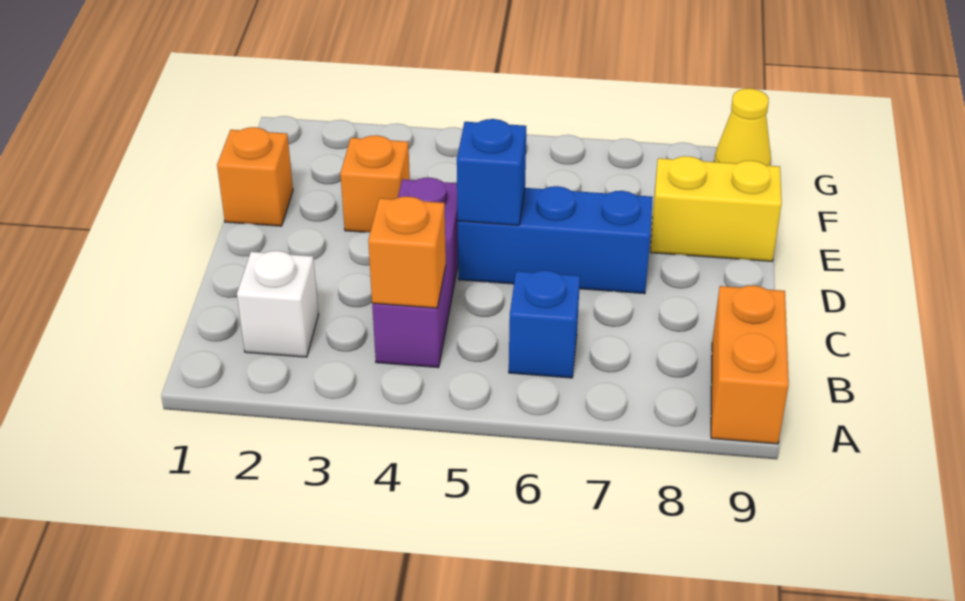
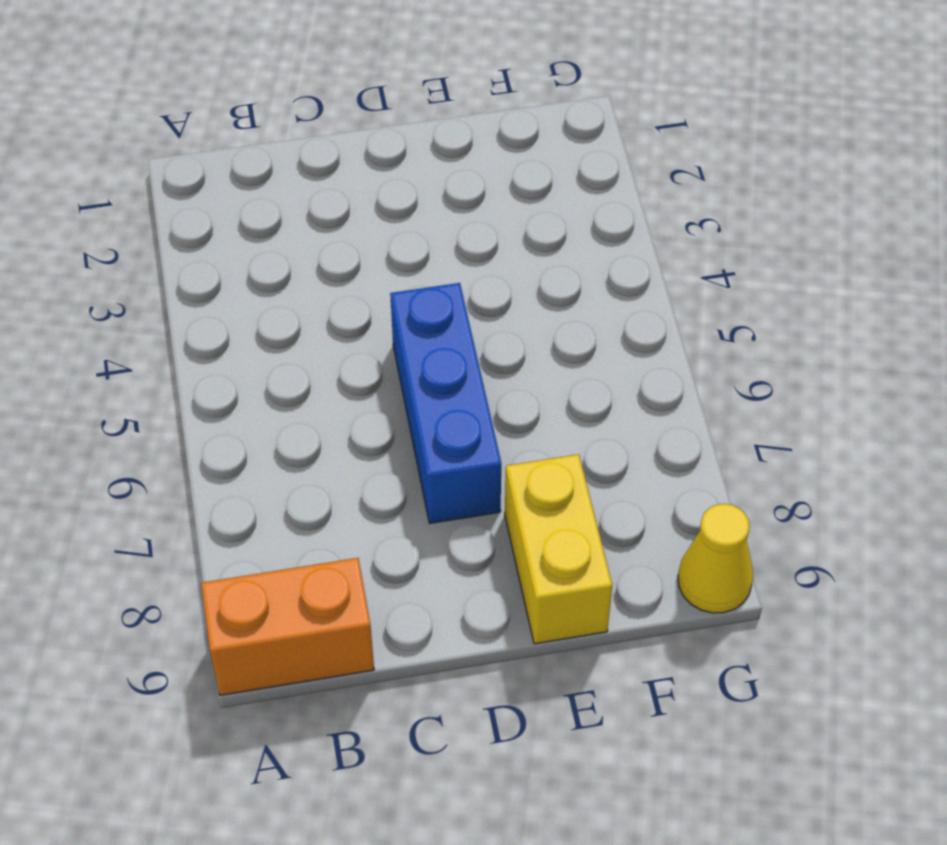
none -> white 1x1 brick [237,251,319,357]
none -> purple 1x3 brick [372,178,458,368]

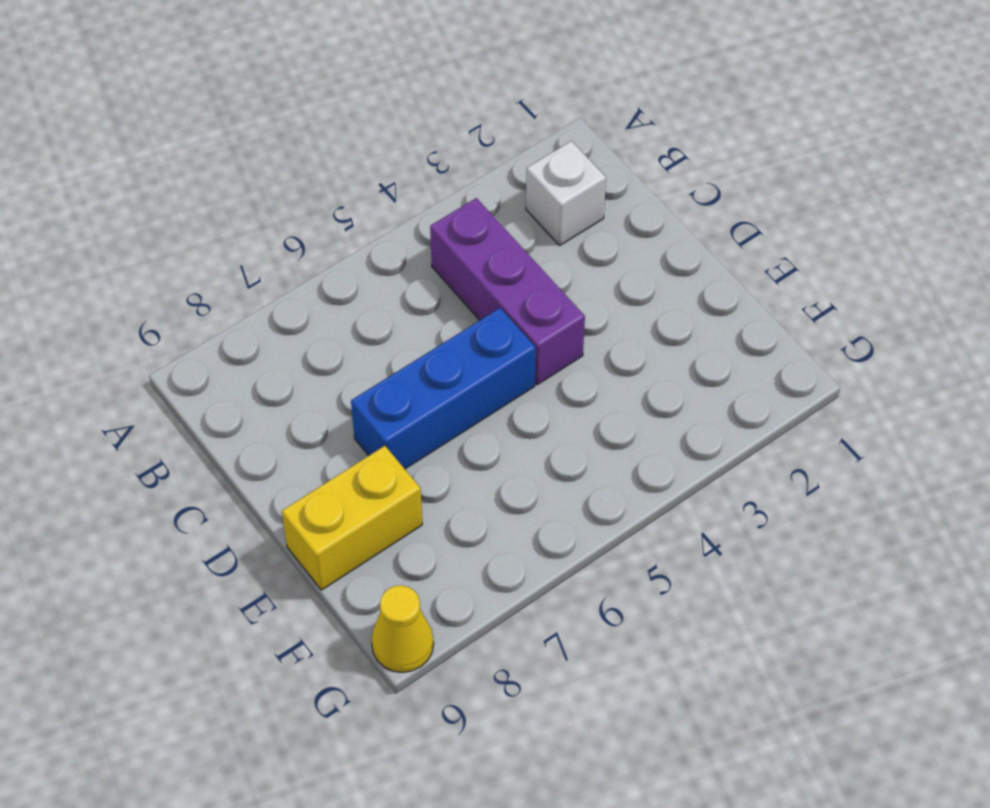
none -> orange 1x2 brick [711,285,789,444]
none -> blue 1x1 brick [509,270,580,378]

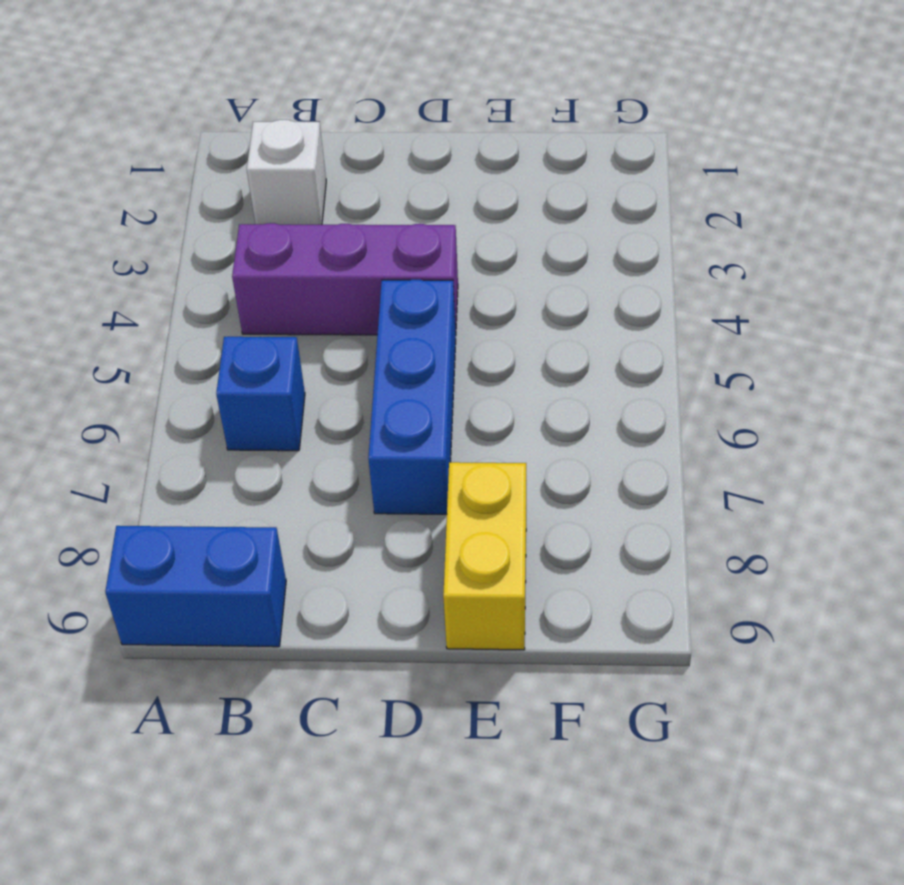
blue 1x2 brick [105,526,286,647] -> orange 1x2 brick [711,285,789,444]
none -> orange 1x1 brick [217,127,293,226]
none -> orange 1x1 brick [340,135,410,232]

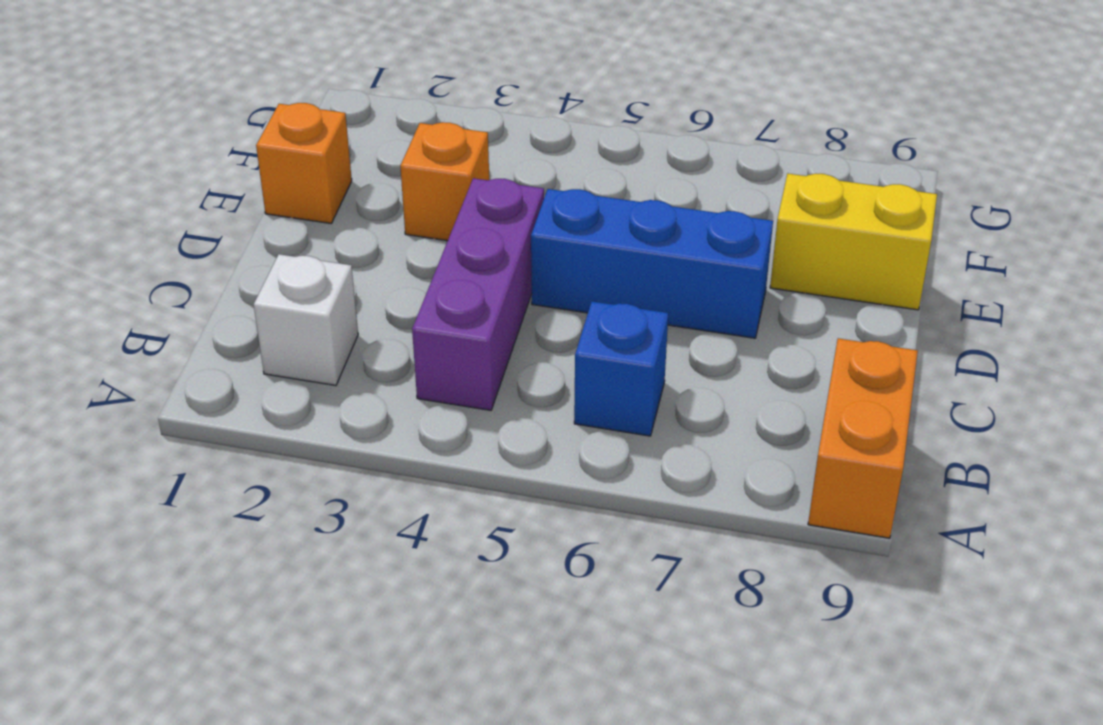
none -> yellow 1x1 cone [714,88,771,166]
none -> orange 1x1 brick [368,197,446,308]

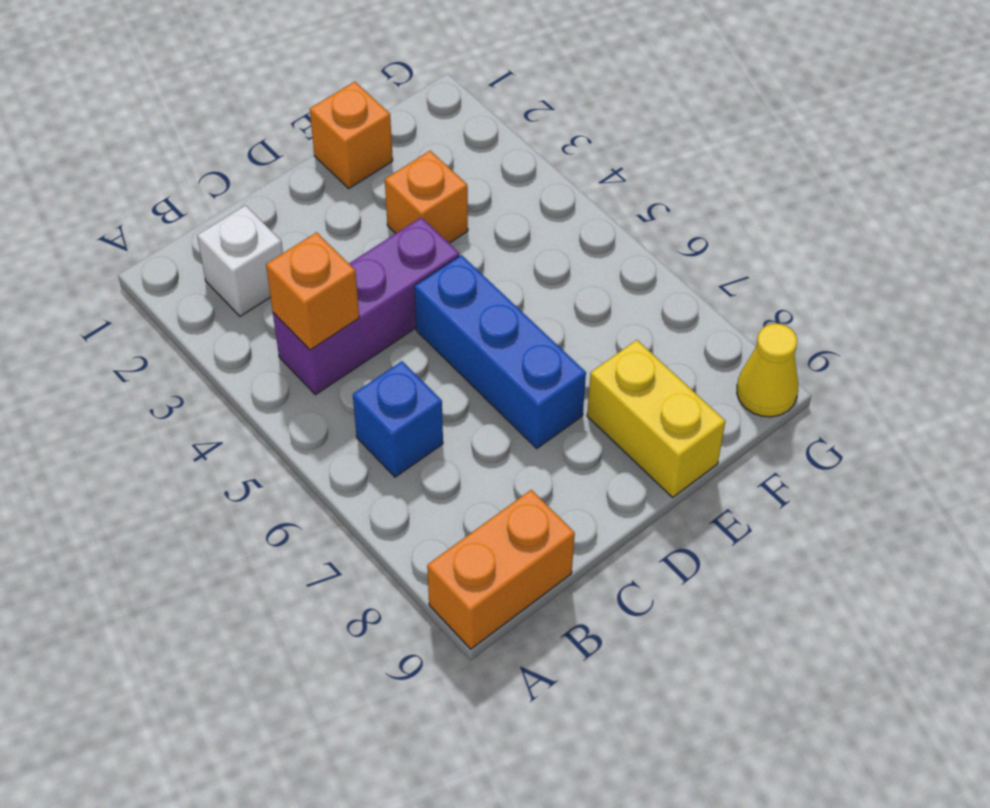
none -> blue 1x1 brick [457,119,526,225]

